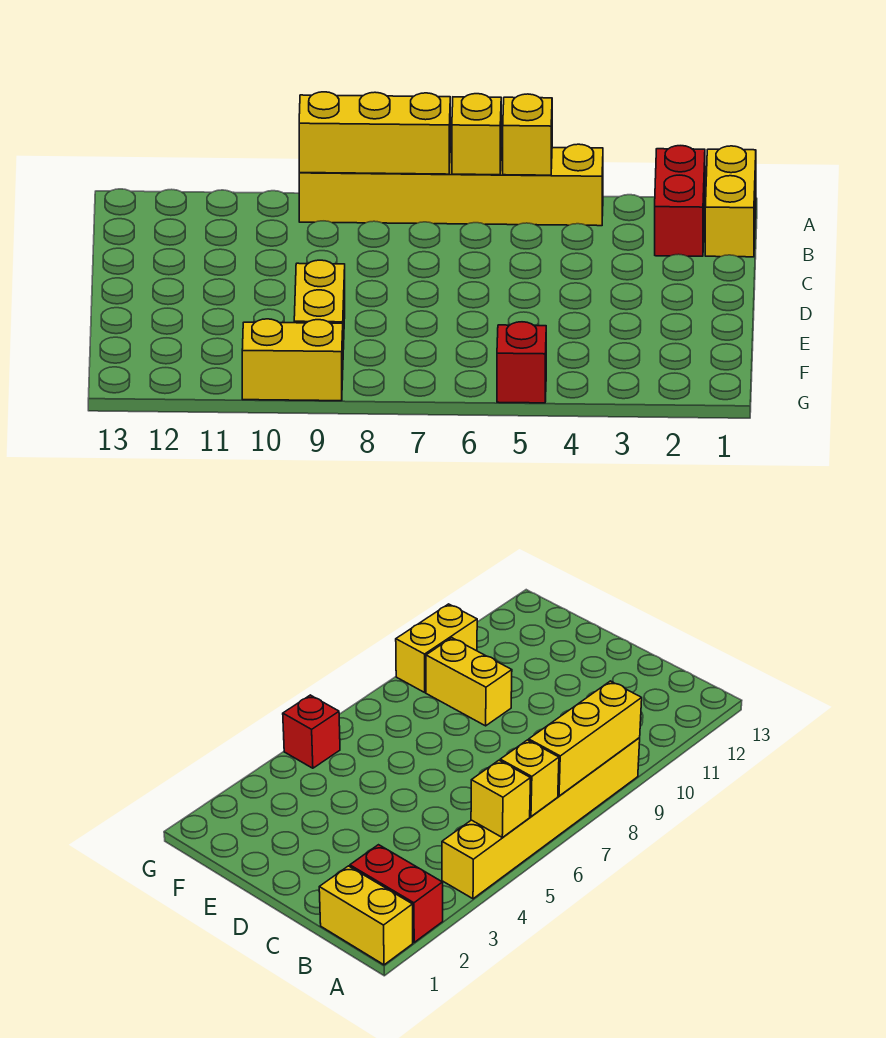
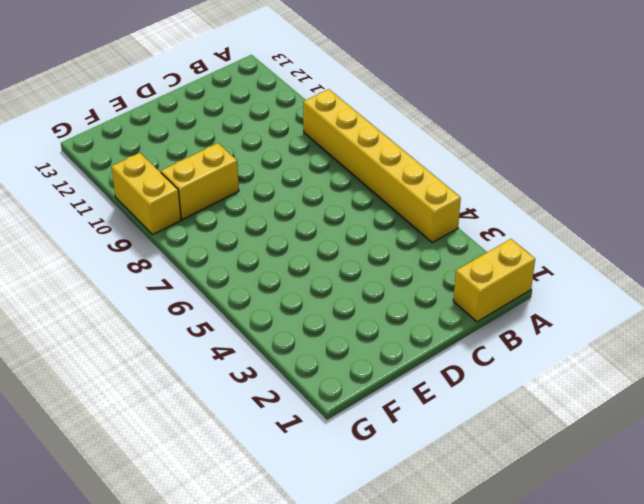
none -> red 1x2 brick [655,146,705,256]
none -> red 1x1 brick [497,322,546,403]

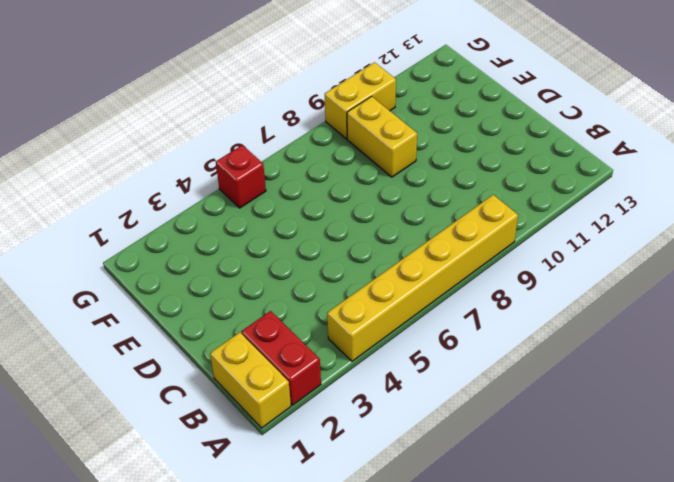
none -> yellow 1x1 brick [503,94,552,175]
none -> yellow 1x1 brick [452,94,501,175]

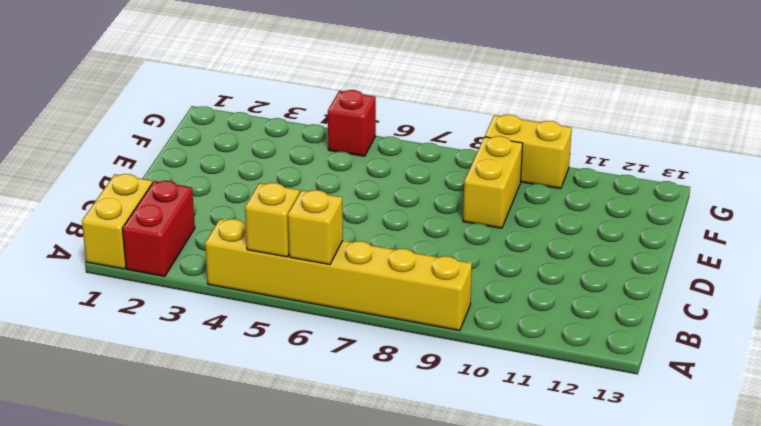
none -> yellow 1x3 brick [299,92,450,174]

